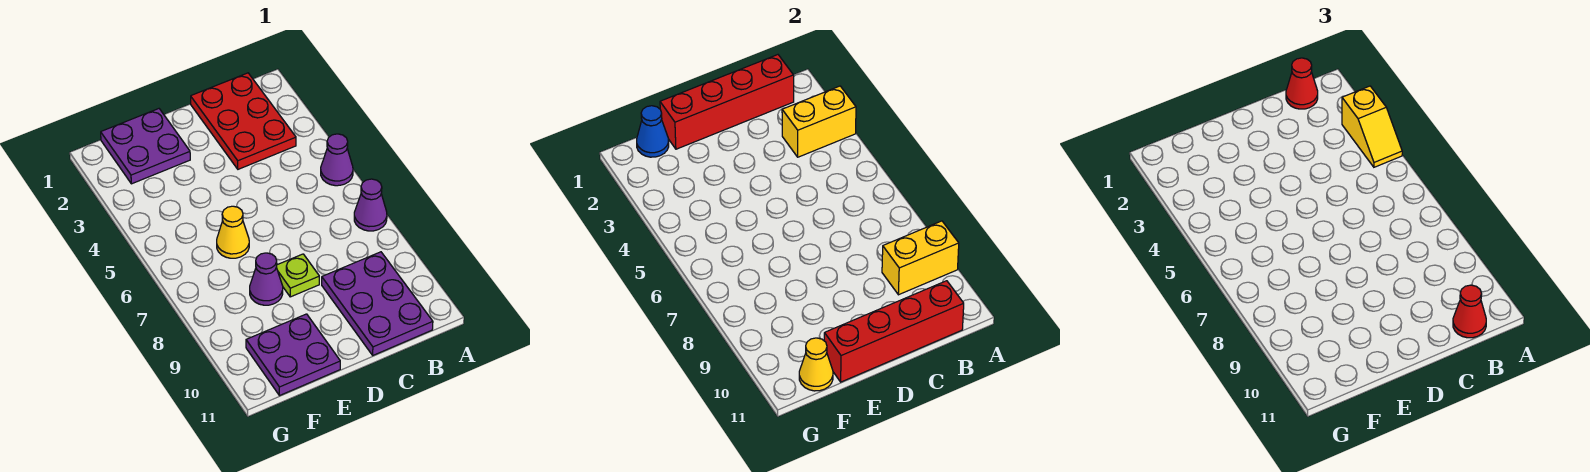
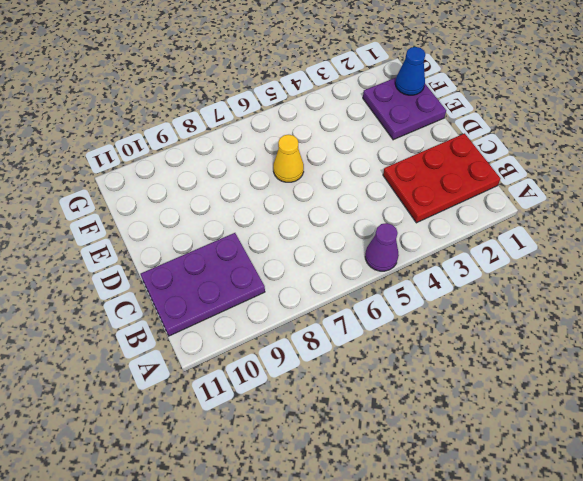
none -> purple 1x1 cone [354,179,387,231]
none -> lime 1x1 plate [276,254,319,297]
none -> purple 1x1 cone [250,253,283,305]

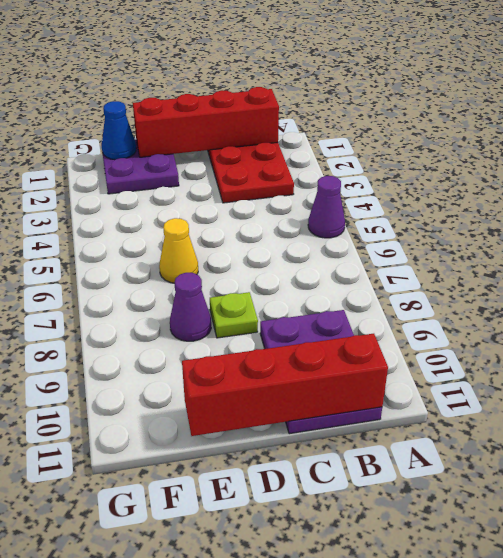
none -> purple 1x1 cone [354,179,387,231]
none -> purple 2x2 plate [246,314,340,396]
none -> yellow 1x2 brick [782,86,856,157]

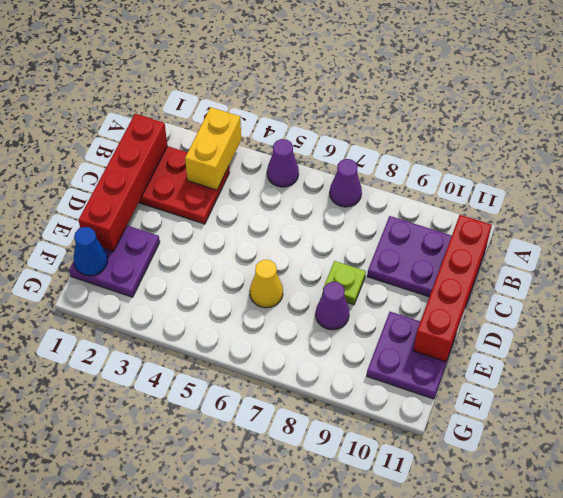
none -> yellow 1x2 brick [882,221,959,295]
none -> yellow 1x1 cone [799,338,833,391]
none -> yellow 1x2 slope [1342,86,1402,167]

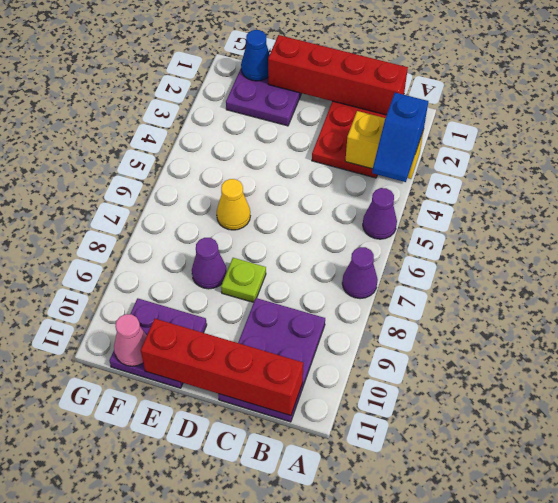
blue 1x2 slope [372,93,428,182] -> yellow 1x2 slope [1342,86,1402,167]
pink 1x1 cone [114,314,147,366] -> yellow 1x1 cone [799,338,833,391]
none -> yellow 1x2 brick [882,221,959,295]
none -> red 1x1 cone [1286,58,1318,109]
none -> red 1x1 cone [1453,285,1486,338]

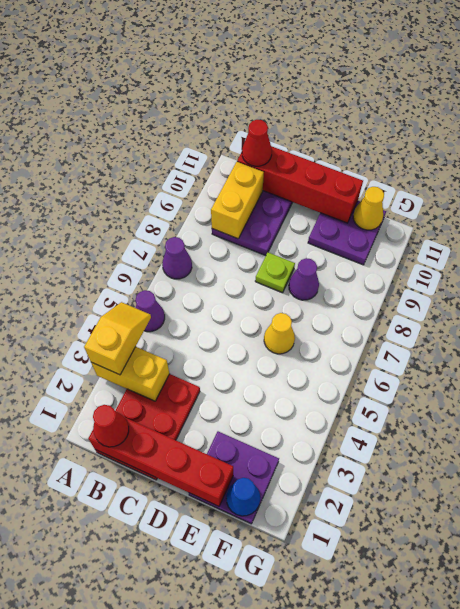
yellow 1x2 brick [211,162,264,239] -> yellow 1x2 brick turned to [882,221,959,295]

